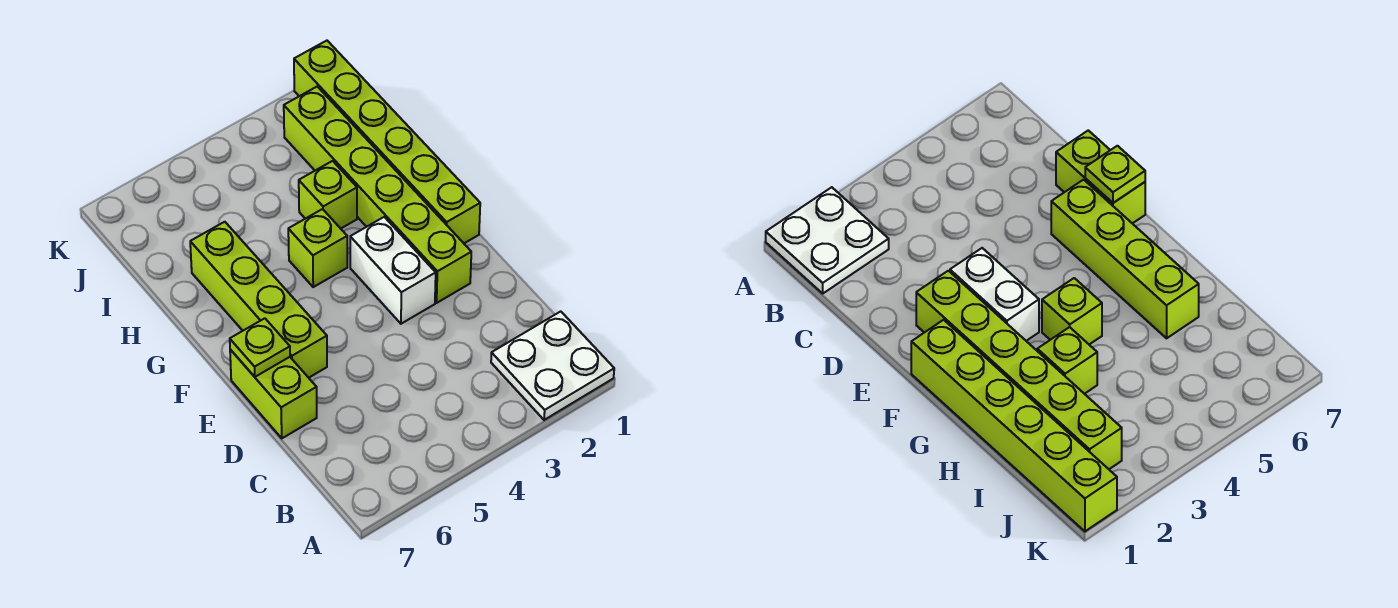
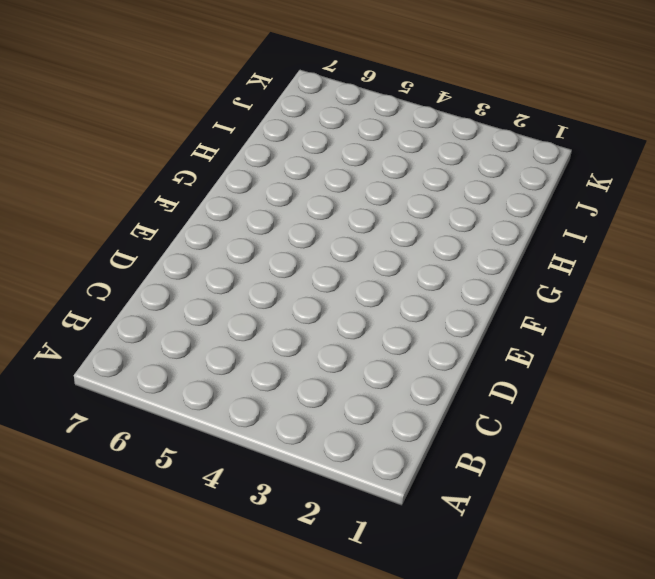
none -> white 2x2 plate [491,311,614,420]
none -> lime 1x2 brick [230,349,317,438]

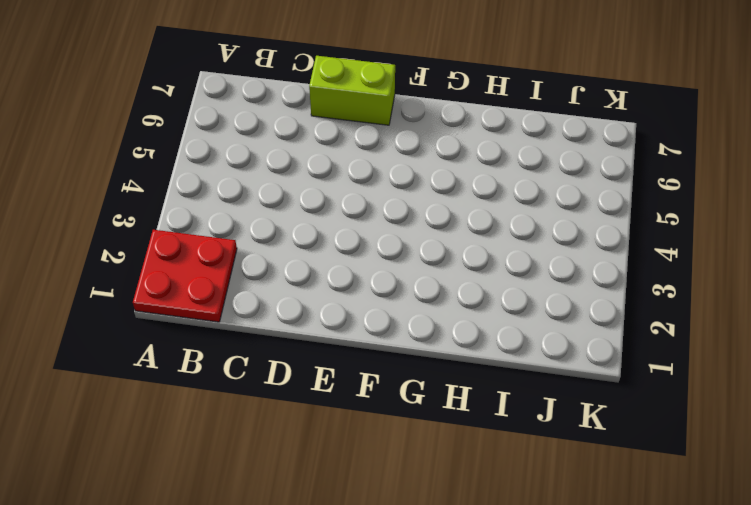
red 2x2 plate [133,230,237,322] -> white 2x2 plate [491,311,614,420]
none -> lime 1x6 brick [284,87,471,303]
none -> white 1x2 brick [350,217,436,324]

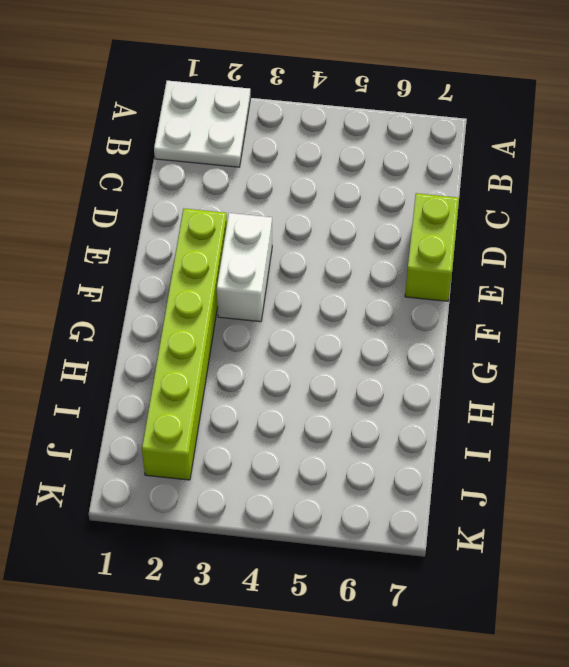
none -> lime 1x4 brick [190,222,327,378]
none -> lime 1x6 brick [294,41,480,243]

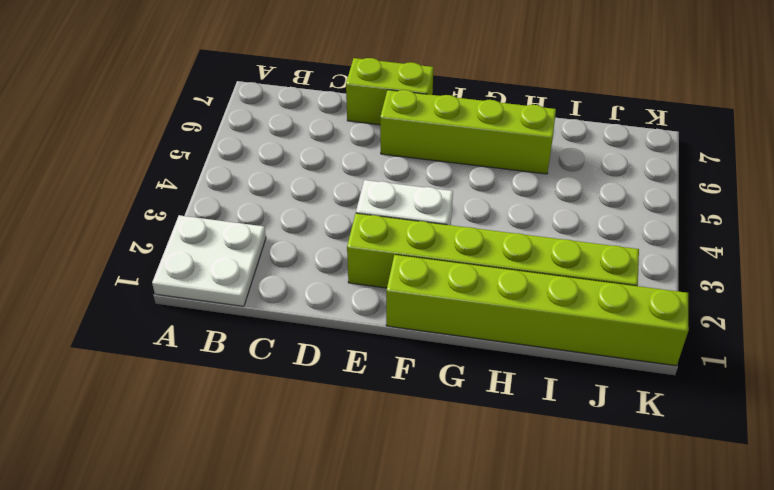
none -> lime 1x1 brick [288,209,347,287]
none -> lime 1x1 brick [299,161,357,229]

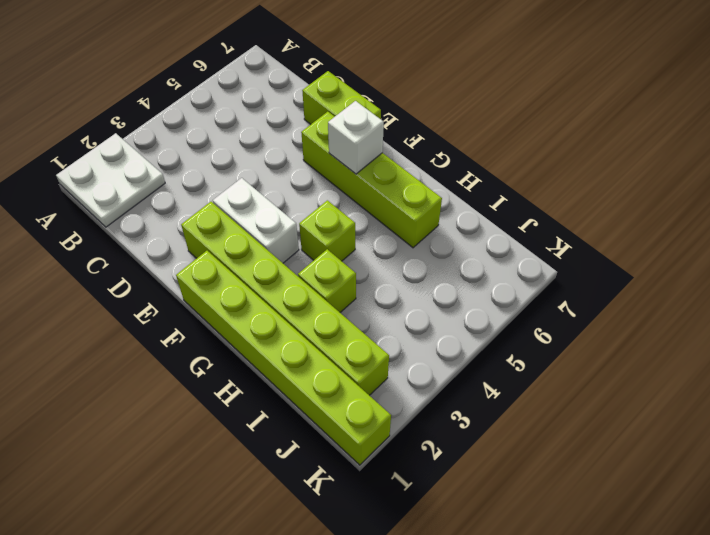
white 1x1 brick [328,101,384,174] -> none
none -> lime 1x1 plate [230,318,290,377]

